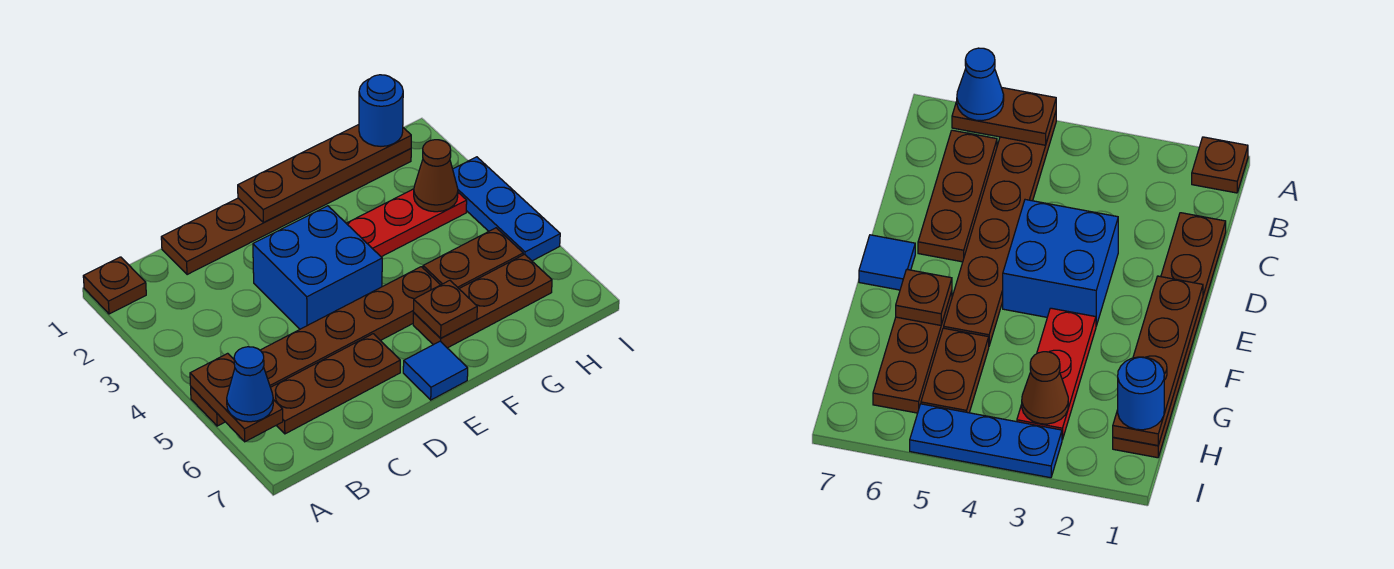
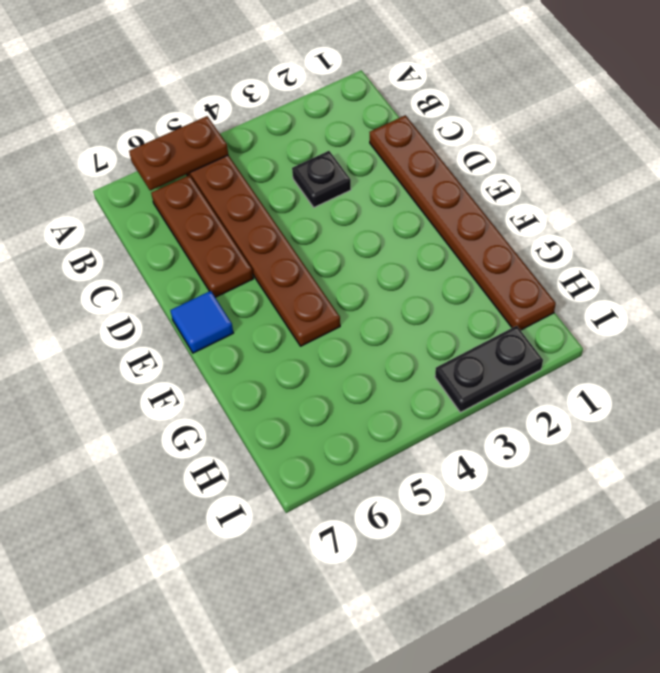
black 1x1 plate [292,151,351,207] -> none
black 1x2 plate [435,326,543,412] -> blue 1x3 plate [453,157,560,261]
none -> brown 1x1 plate [83,257,146,314]
none -> blue 2x2 brick [253,206,382,329]
none -> red 1x3 plate [346,189,467,257]

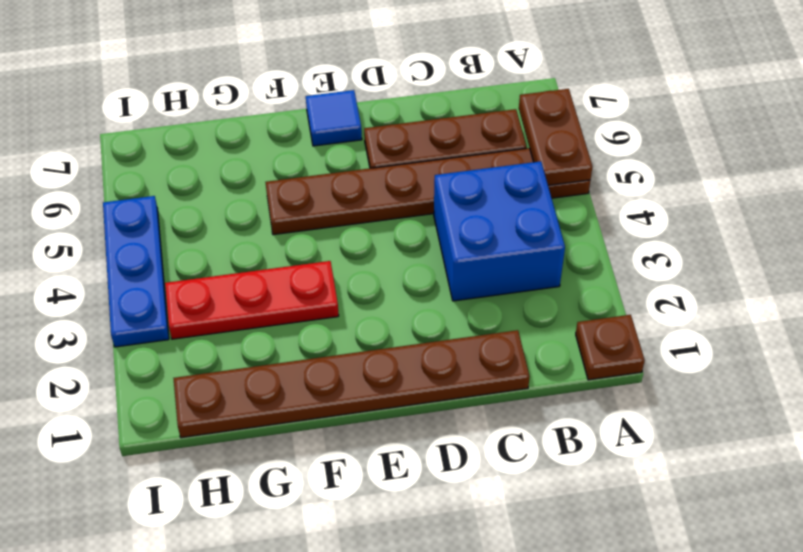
blue 2x2 brick [434,161,565,301] -> blue 2x2 brick moved to [253,206,382,329]
none -> brown 1x3 plate [413,254,552,348]
none -> brown 1x2 plate [423,228,523,288]
none -> brown 1x4 plate [238,125,411,223]

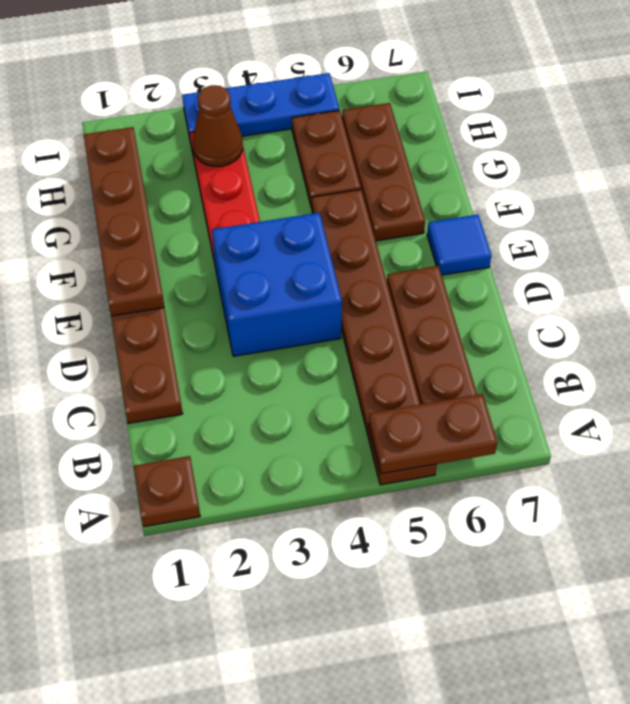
none -> brown 1x1 plate [413,280,477,338]
none -> blue 1x1 cone [227,347,273,422]
none -> blue 1x1 round brick [359,75,403,146]

